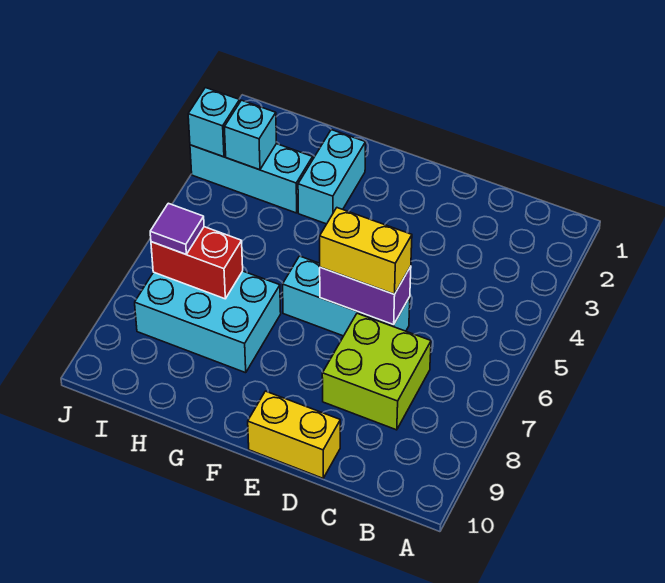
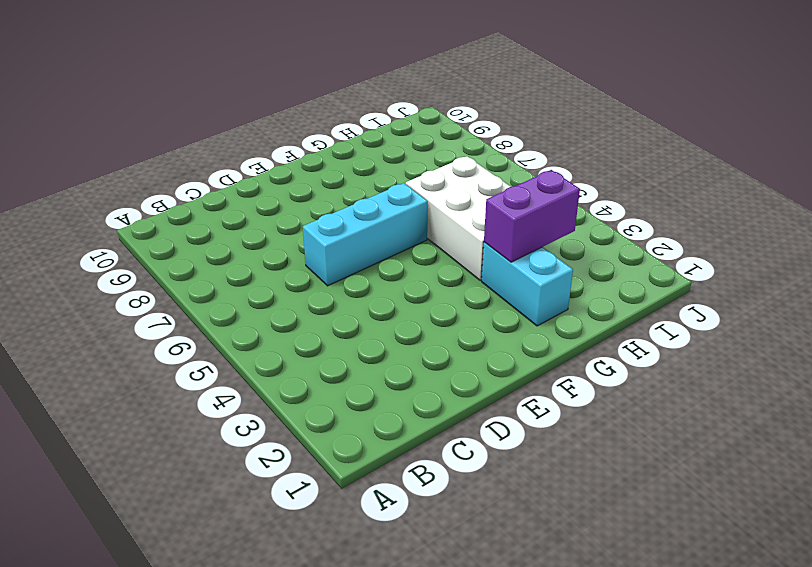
purple 1x2 brick [484,170,580,262] -> purple 1x2 brick moved to [320,266,411,325]
white 2x3 brick [406,156,511,280] -> none
none -> lime 2x2 brick [322,313,431,430]
none -> yellow 1x2 brick [248,391,340,478]
none -> cyan 2x3 brick [135,271,281,373]

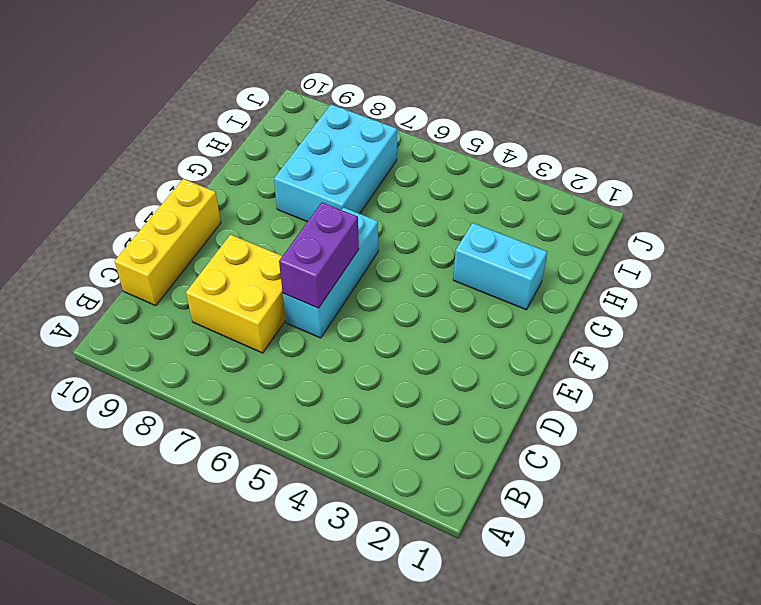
yellow 2x2 brick [186,235,286,353] -> lime 2x2 brick [322,313,431,430]
yellow 1x3 brick [115,179,221,306] -> yellow 1x2 brick [248,391,340,478]
none -> cyan 1x3 brick [190,144,313,213]
none -> red 1x2 brick [151,227,243,299]
none -> cyan 1x1 brick [224,100,277,170]

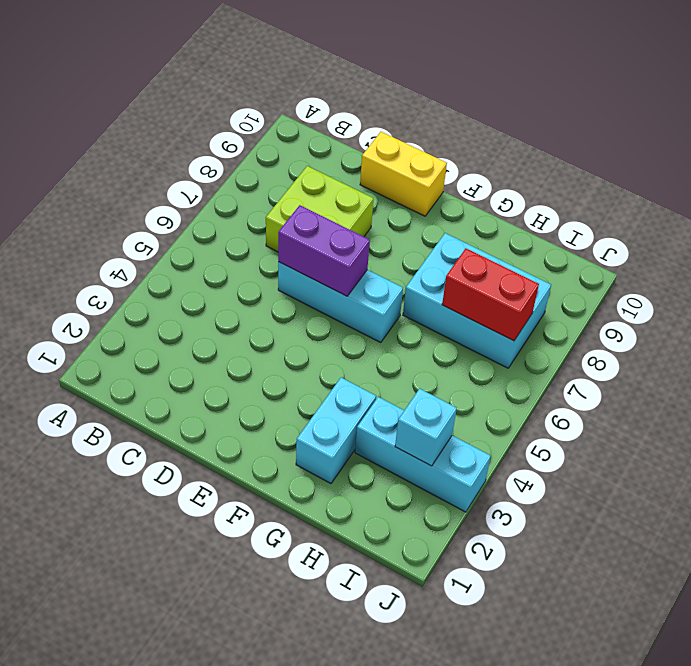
none -> cyan 1x1 brick [188,88,240,157]
none -> yellow 1x2 brick [320,208,412,294]
none -> purple 1x1 tile [150,203,204,254]

